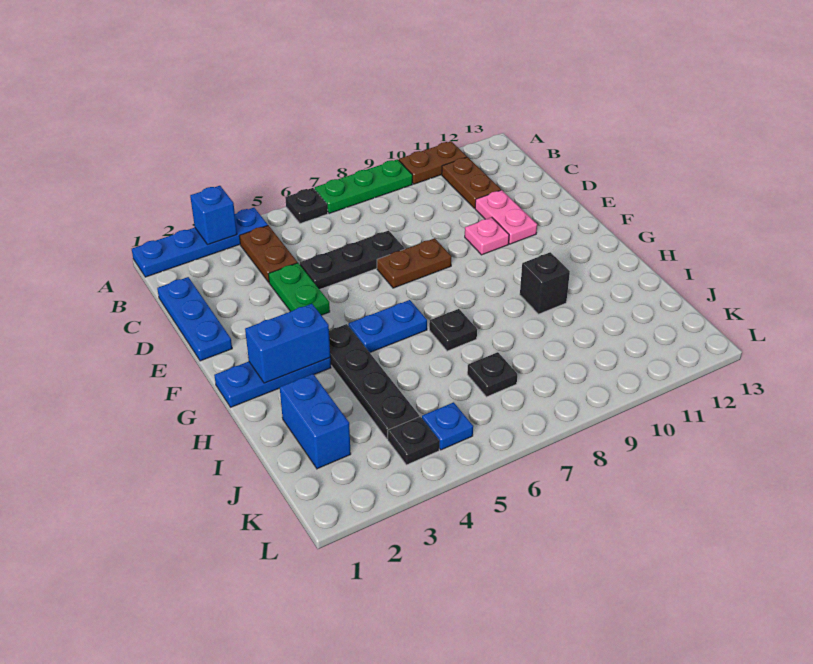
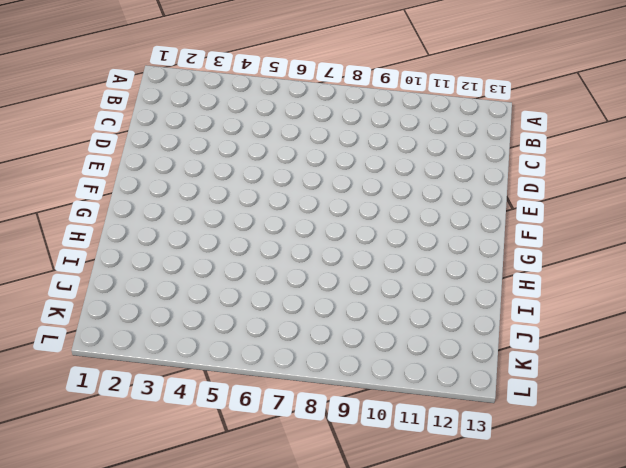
none -> blue 1x4 plate [132,208,268,277]
none -> black 1x1 plate [285,188,328,224]
none -> green 1x3 plate [315,159,412,214]

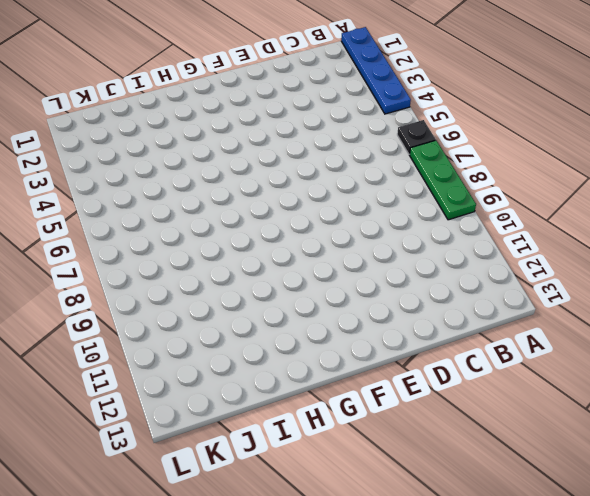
none -> brown 1x2 plate [399,141,467,184]
none -> brown 1x2 plate [239,225,298,282]
none -> brown 1x2 plate [442,157,501,208]

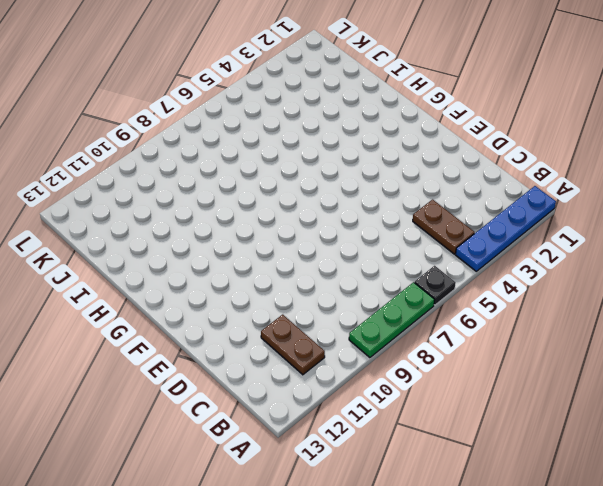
none -> brown 1x2 plate [399,141,467,184]
none -> blue 1x3 plate [157,277,232,361]
none -> green 1x2 plate [268,263,330,315]

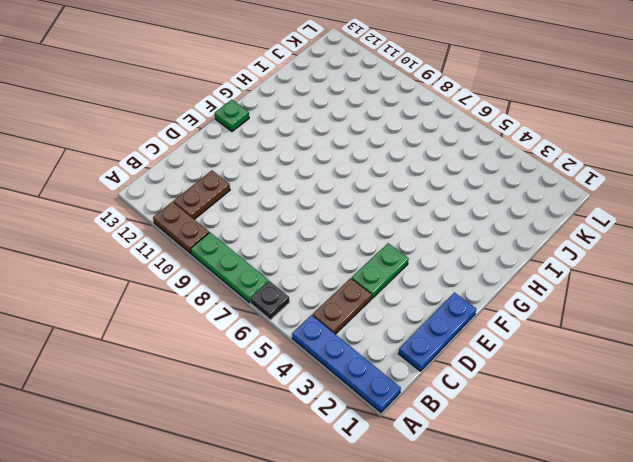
green 1x1 plate [215,100,249,131] -> none
none -> black 1x3 plate [300,231,405,290]
none -> pink 1x2 plate [475,190,537,244]
none -> brown 1x2 plate [377,238,452,288]

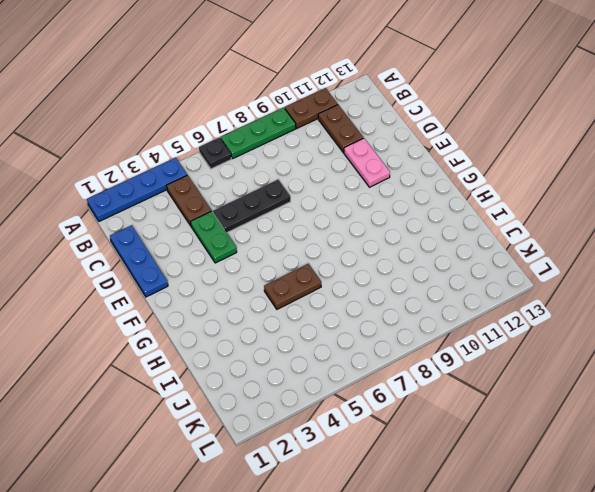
brown 1x2 plate [264,264,321,309] -> brown 1x2 plate moved to [377,238,452,288]
none -> pink 1x1 plate [465,218,509,255]
none -> blue 1x3 plate [214,358,331,407]
none -> black 1x4 plate [329,324,419,439]

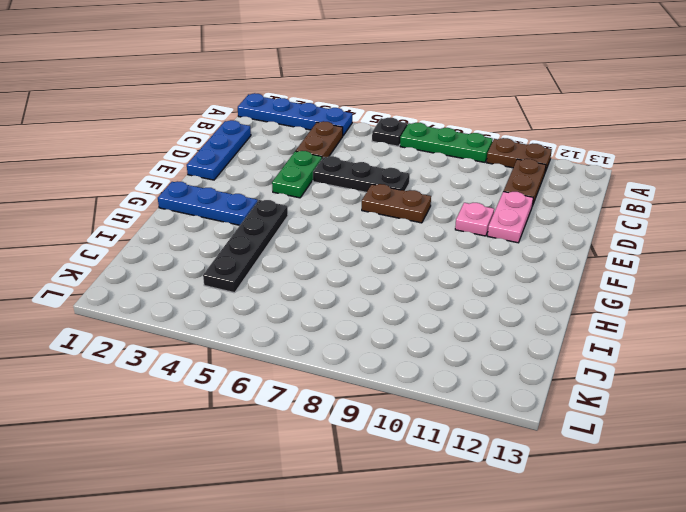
none -> blue 1x2 plate [348,300,427,353]
none -> black 1x1 plate [429,309,477,351]
none -> black 1x1 brick [520,252,570,314]

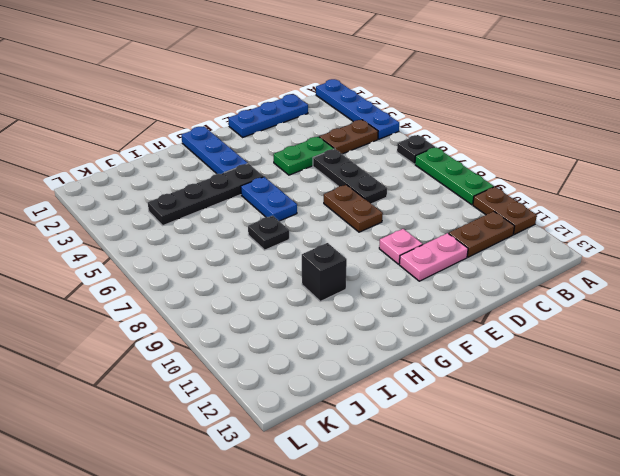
none -> blue 1x2 brick [280,374,351,469]
none -> black 1x1 plate [467,352,517,397]
none -> black 1x1 plate [388,417,439,465]

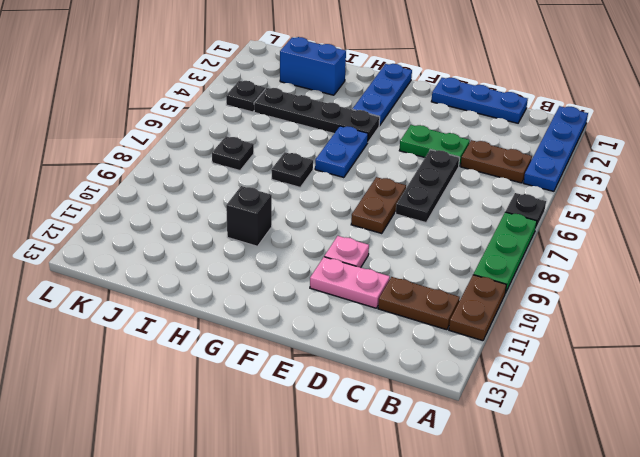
none -> blue 1x1 plate [422,402,473,450]
none -> blue 1x1 brick [190,186,237,245]
none -> blue 1x2 brick [245,304,330,383]

